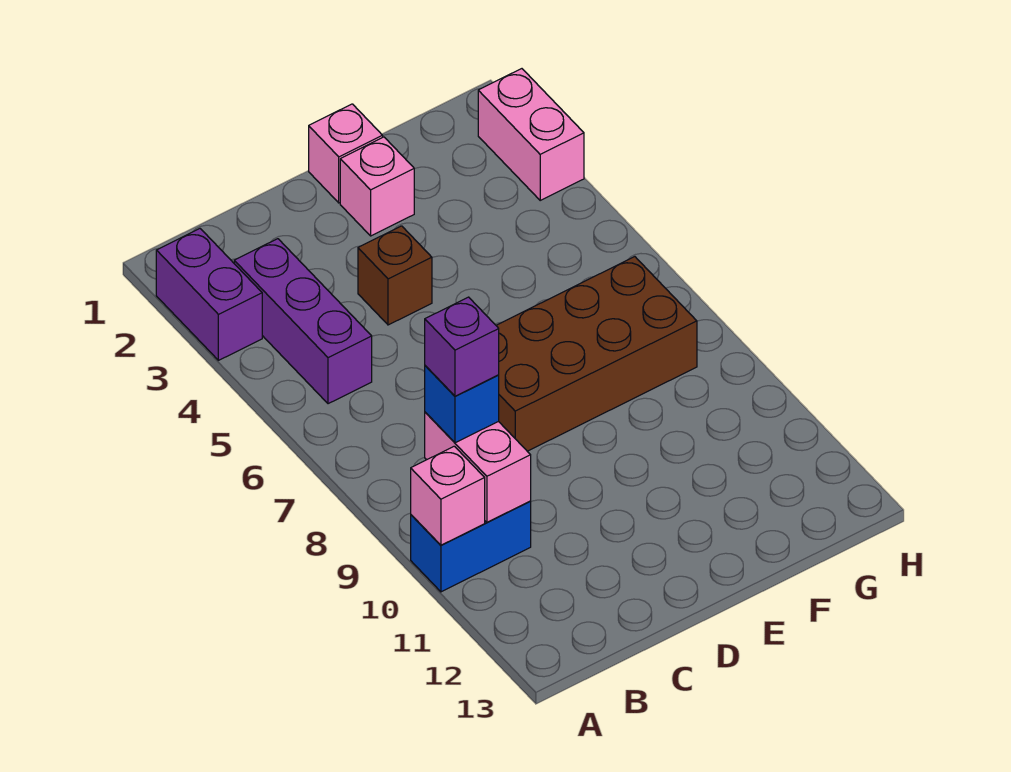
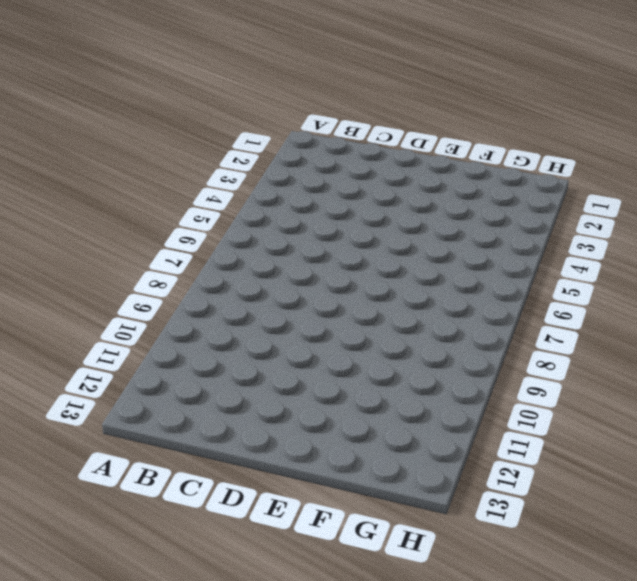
none -> purple 1x2 brick [156,229,262,360]
none -> blue 1x2 brick [411,501,531,592]
none -> purple 1x3 brick [234,239,372,404]

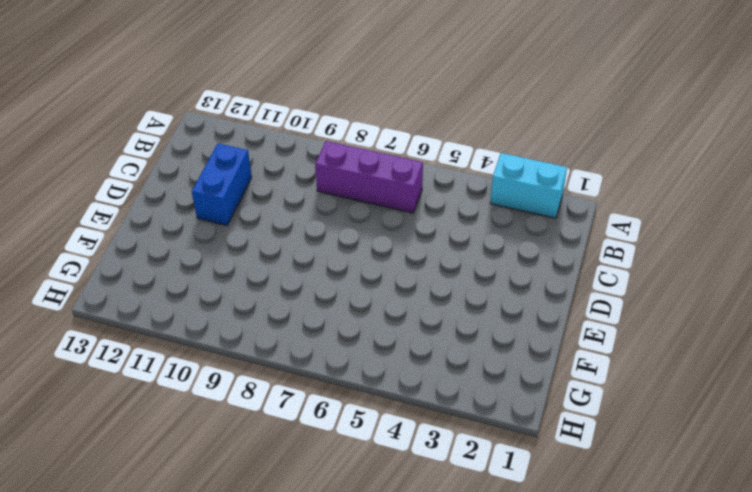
cyan 1x2 brick [490,153,567,218] -> purple 1x2 brick [156,229,262,360]
purple 1x3 brick [315,141,423,213] -> purple 1x3 brick moved to [234,239,372,404]
blue 1x2 brick [192,143,252,225] -> blue 1x2 brick moved to [411,501,531,592]
none -> brown 1x1 brick [358,226,432,325]
none -> brown 2x4 brick [496,257,697,451]
none -> pink 1x1 brick [309,104,383,203]

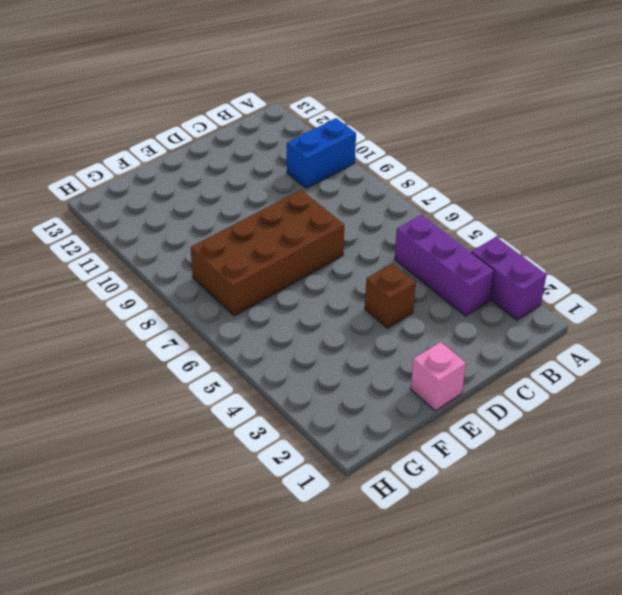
none -> pink 1x1 brick [340,137,414,236]
none -> pink 1x2 brick [478,69,584,200]
none -> pink 1x1 brick [411,446,485,545]

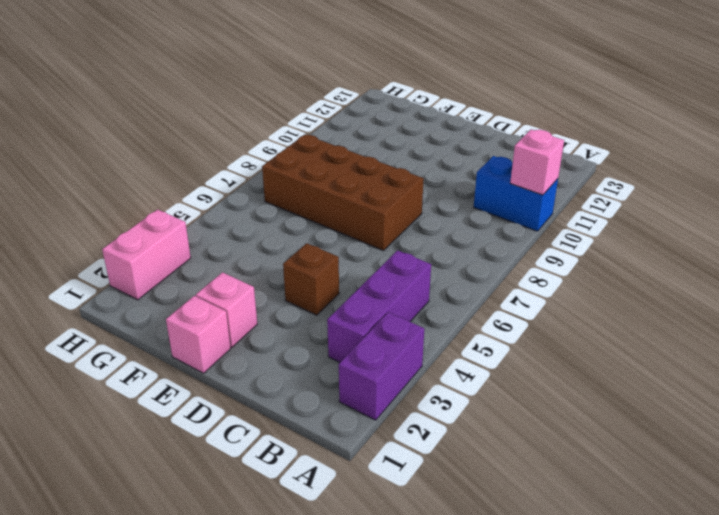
none -> pink 1x2 brick [425,412,531,522]
none -> blue 1x1 brick [425,366,499,443]
none -> purple 1x1 brick [425,297,499,396]

